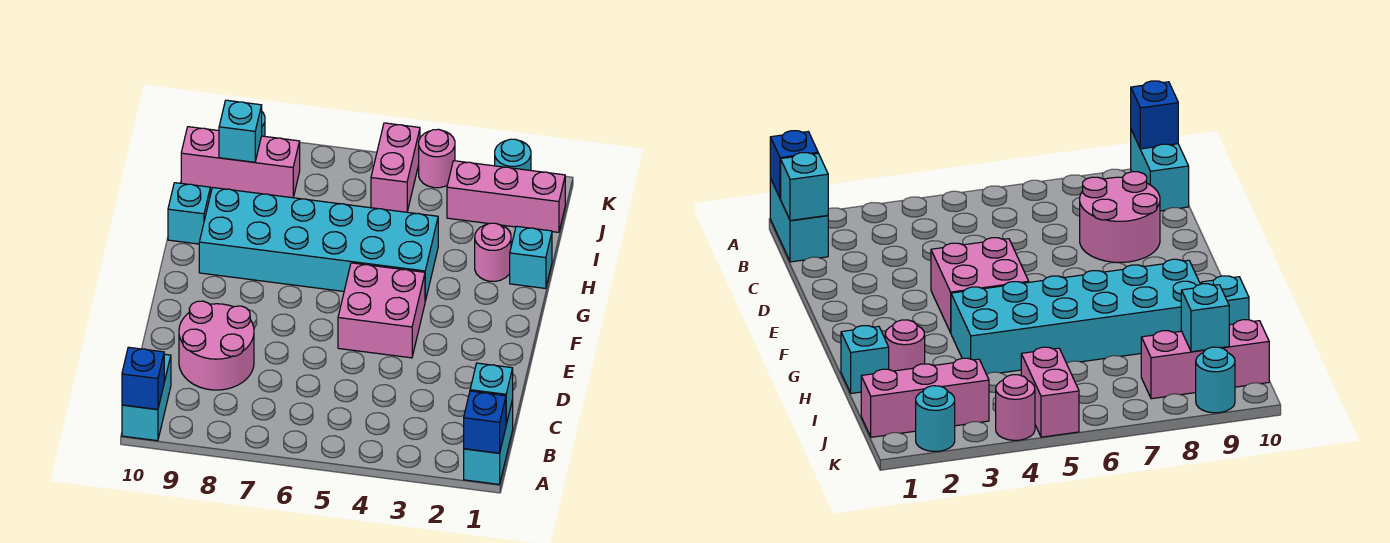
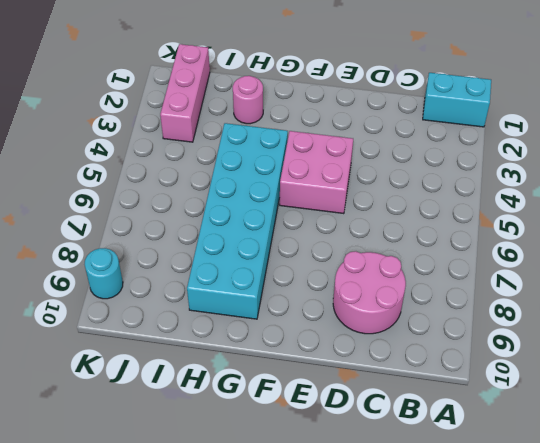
none -> cyan 1x2 brick [122,354,171,441]
none -> cyan 1x1 brick [510,226,552,288]
none -> cyan 1x1 brick [168,183,210,244]

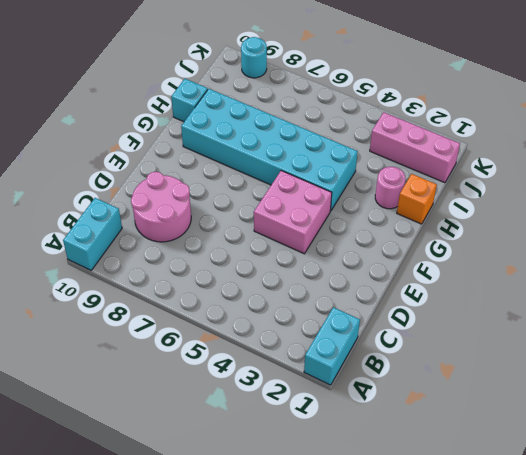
orange 1x1 brick [397,174,437,224] -> cyan 1x1 brick [510,226,552,288]
none -> pink 1x2 brick [371,123,420,212]
none -> pink 1x3 brick [181,127,300,198]
none -> cyan 1x1 round brick [495,139,531,170]

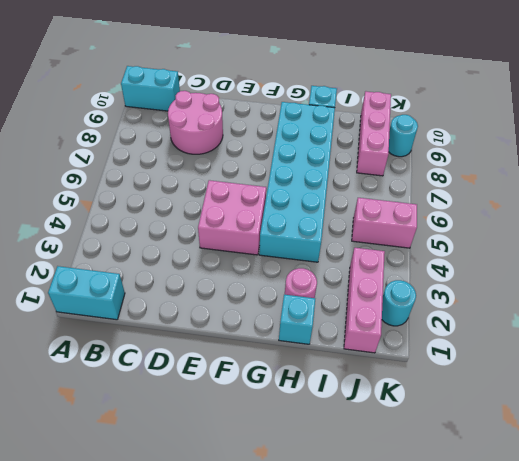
none -> pink 1x1 round brick [419,129,455,188]
none -> blue 1x1 brick [464,391,506,453]
none -> blue 1x1 brick [122,347,164,409]

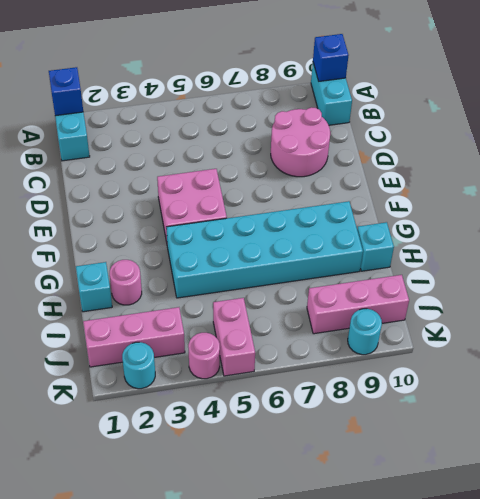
none -> cyan 1x1 brick [470,363,513,424]
none -> cyan 1x1 brick [219,100,262,162]

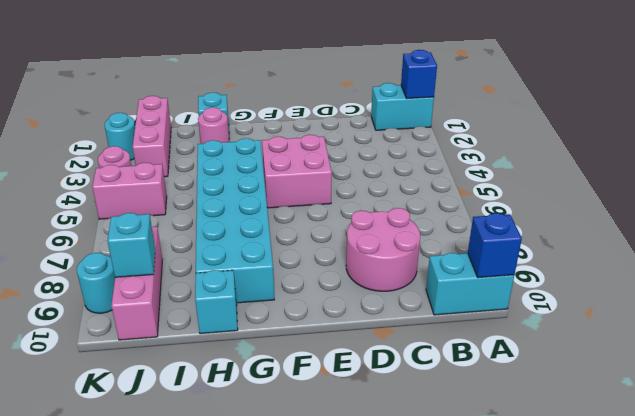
none -> cyan 1x1 brick [470,363,513,424]

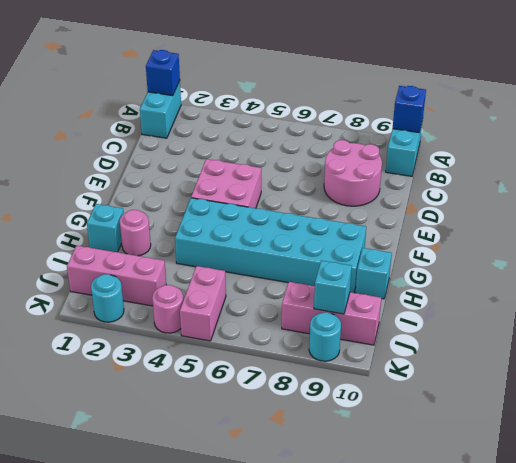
none -> cyan 1x1 brick [470,363,513,424]

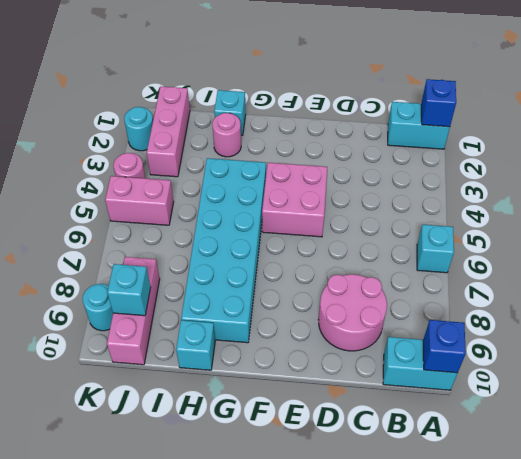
cyan 1x1 brick [417,225,454,273] -> cyan 1x1 brick moved to [470,363,513,424]

